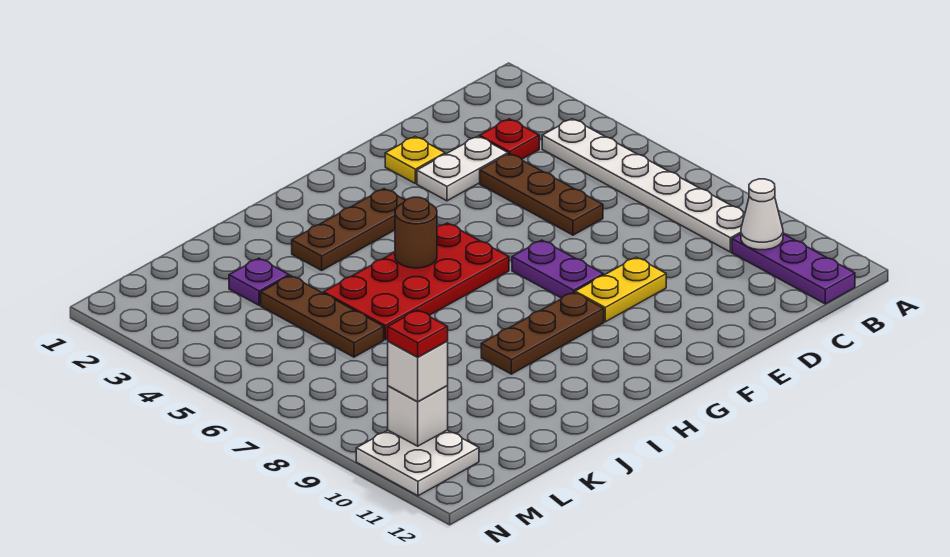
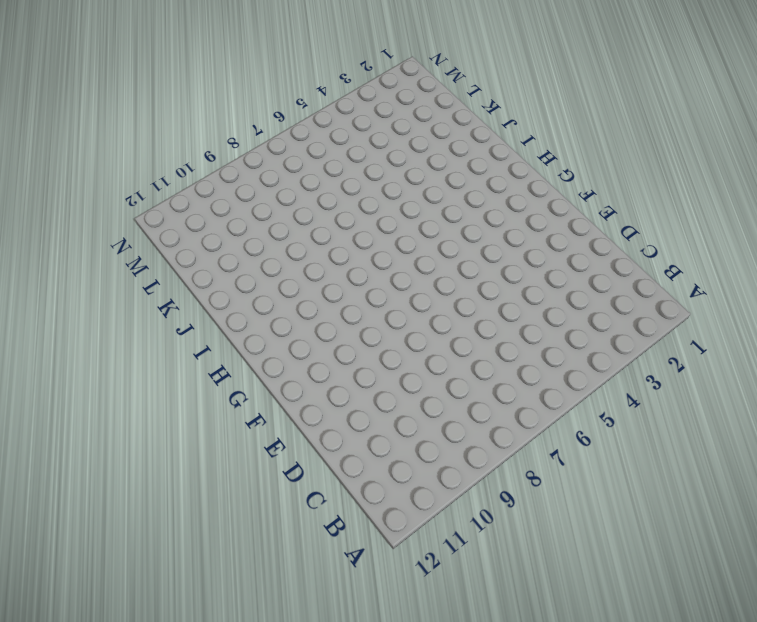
none -> white 1x6 plate [542,119,745,252]
none -> purple 1x3 plate [732,234,855,304]
none -> red 1x1 plate [479,119,539,159]

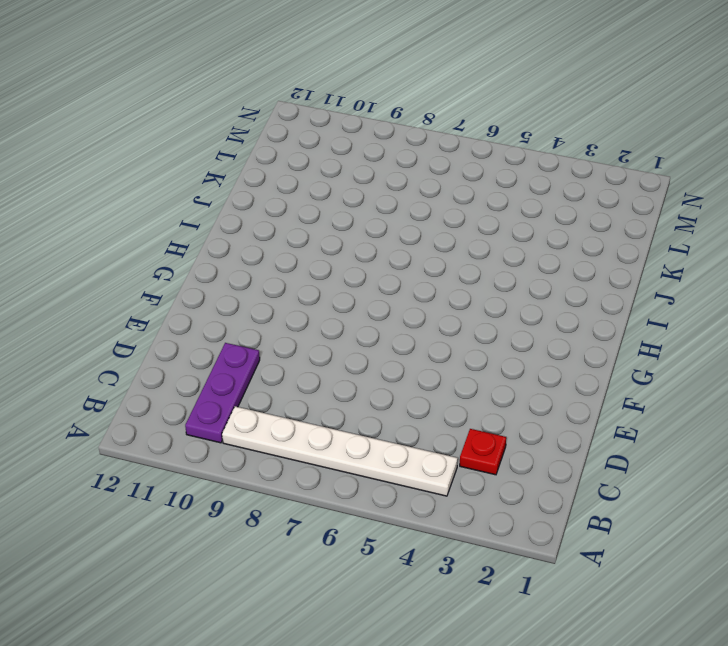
purple 1x3 plate [185,343,260,443] -> purple 1x3 plate turned to [732,234,855,304]
none -> white 1x2 plate [417,136,508,201]
none -> brown 1x3 plate [480,153,603,235]
none -> yellow 1x1 plate [385,137,445,183]

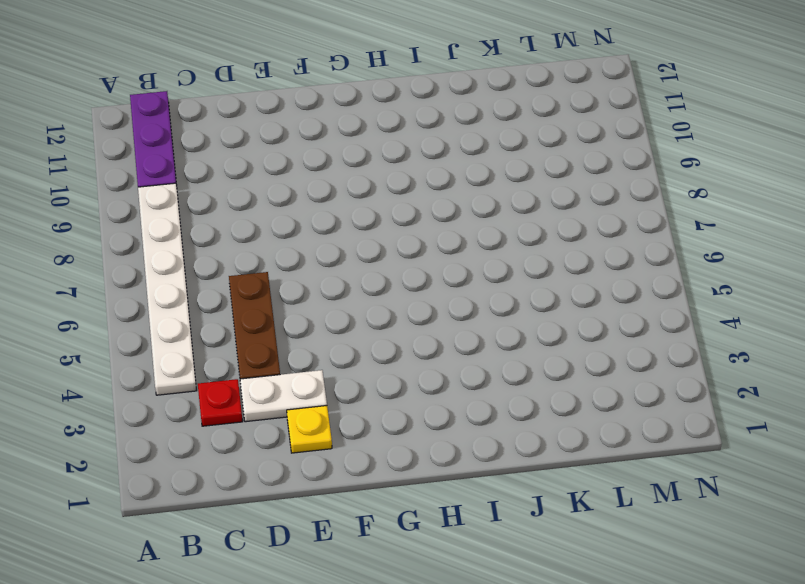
none -> yellow 1x2 plate [575,257,666,322]
none -> purple 1x2 plate [512,240,603,298]
none -> brown 1x3 plate [292,189,405,270]

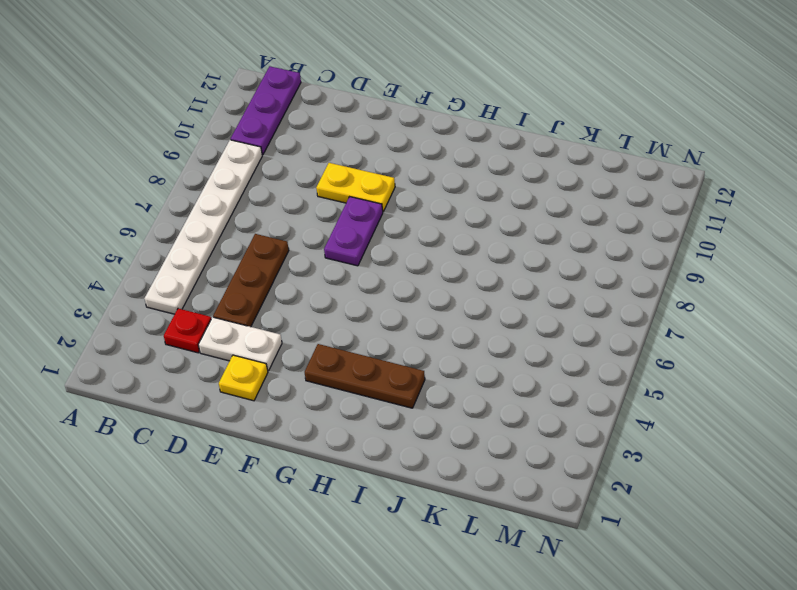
none -> red 2x4 plate [324,223,509,340]
none -> brown 1x3 plate [481,292,604,374]
none -> purple 1x1 plate [229,258,289,305]

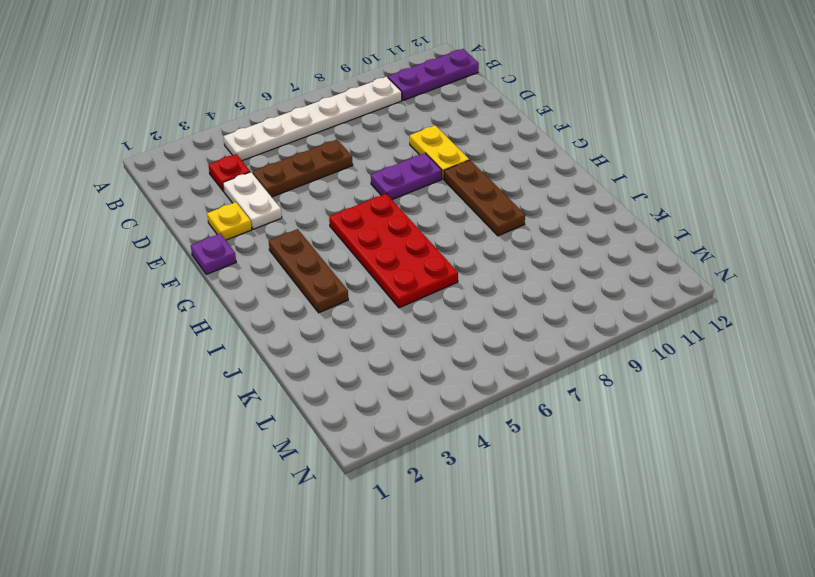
purple 1x1 plate [191,234,236,274] -> purple 1x1 plate moved to [229,258,289,305]
none -> brown 1x3 plate [261,276,384,357]
none -> white 2x2 plate [356,430,479,496]
none -> white 1x1 cone [741,179,783,250]

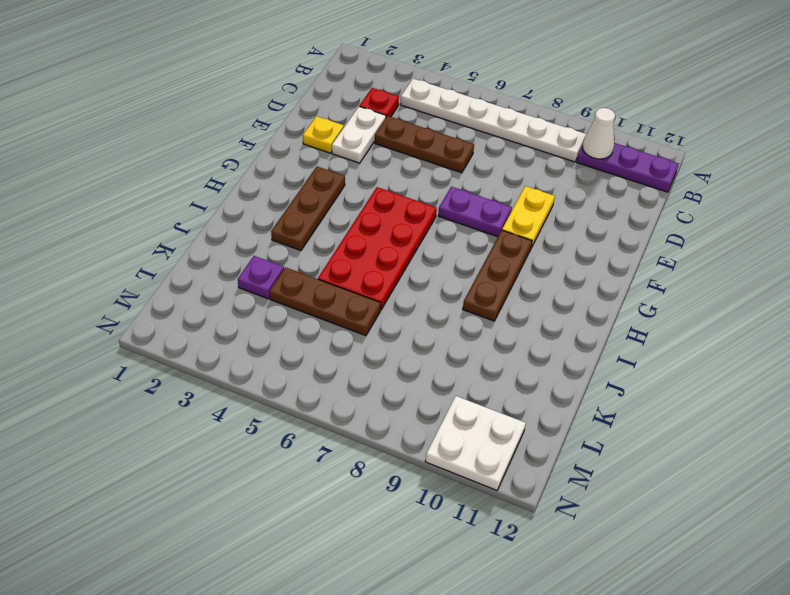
none -> brown 1x1 round brick [395,197,437,268]
none -> white 1x1 brick [388,386,448,446]
none -> white 1x1 brick [388,341,448,402]

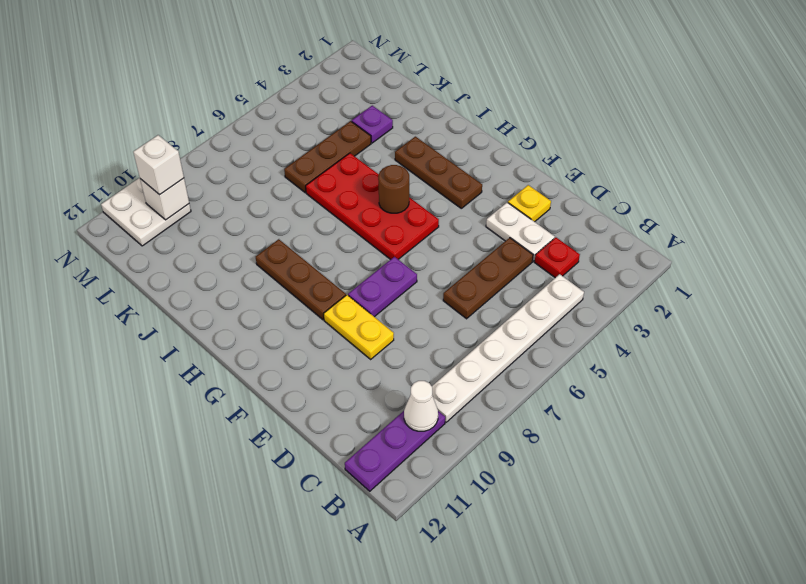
none -> red 1x1 plate [388,310,448,357]

